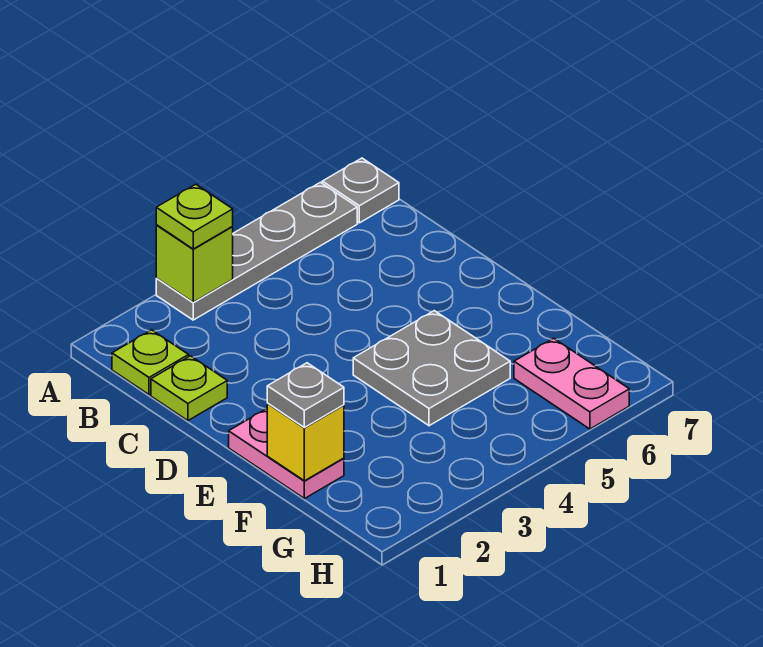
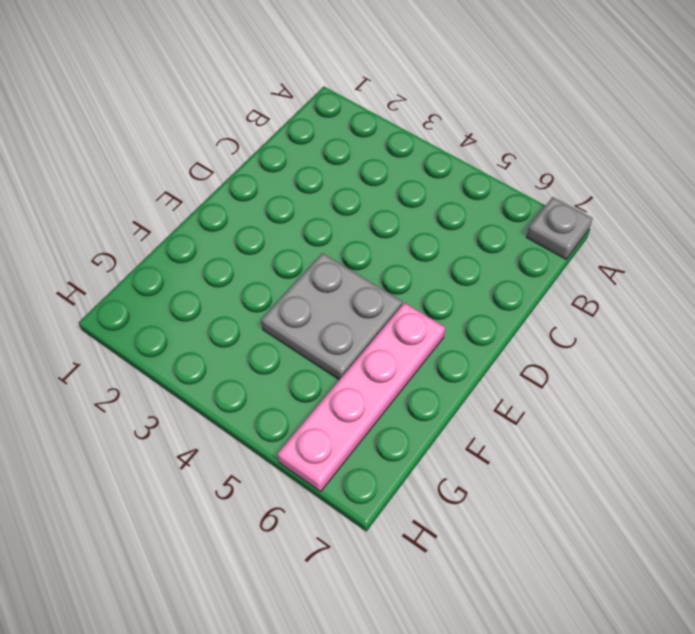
pink 1x4 plate [277,303,445,492] -> pink 1x2 plate [514,338,629,429]
none -> grey 1x4 plate [156,182,357,320]
none -> lime 1x1 plate [112,330,189,395]

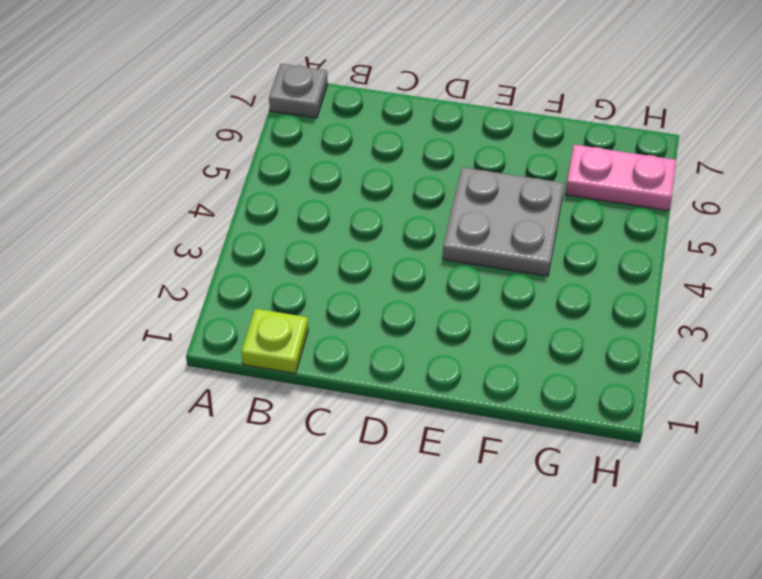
none -> grey 1x4 plate [156,182,357,320]
none -> lime 1x1 plate [151,356,227,421]

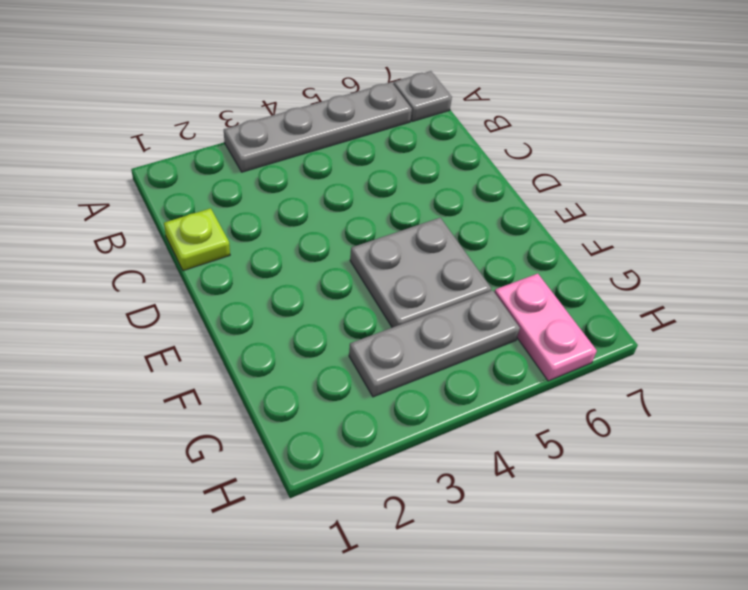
grey 1x3 plate [349,290,520,397] -> none
none -> lime 1x1 plate [112,330,189,395]
none -> pink 1x2 plate [229,409,344,499]

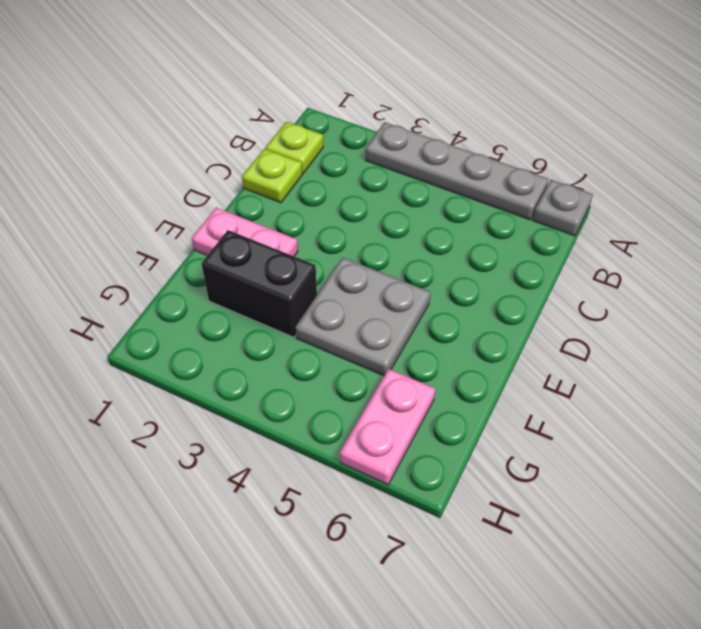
pink 1x2 plate [192,208,298,256] -> pink 1x2 plate turned to [229,409,344,499]
black 1x2 brick [201,230,317,337] -> none
none -> lime 1x1 brick [156,225,233,302]
none -> yellow 1x1 brick [267,404,344,481]

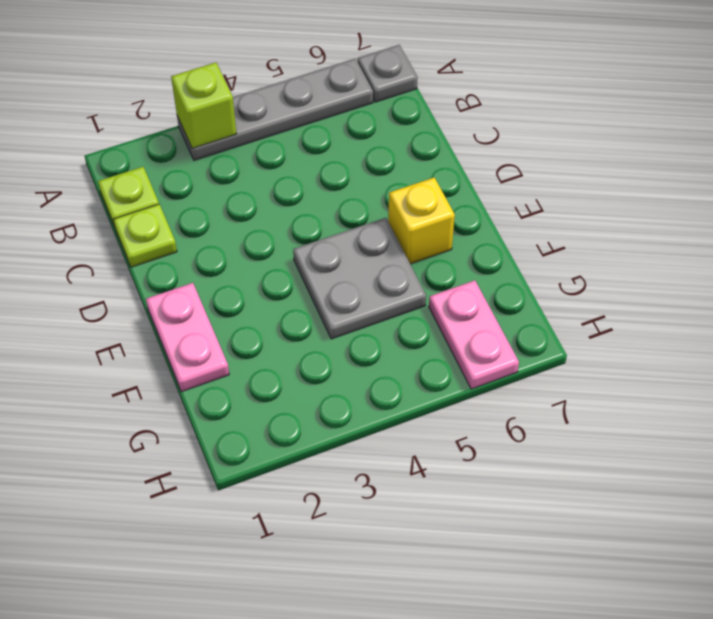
yellow 1x1 brick [388,178,455,264] -> yellow 1x1 brick moved to [267,404,344,481]
none -> lime 1x1 plate [156,184,233,249]
none -> grey 1x1 plate [267,363,344,428]

